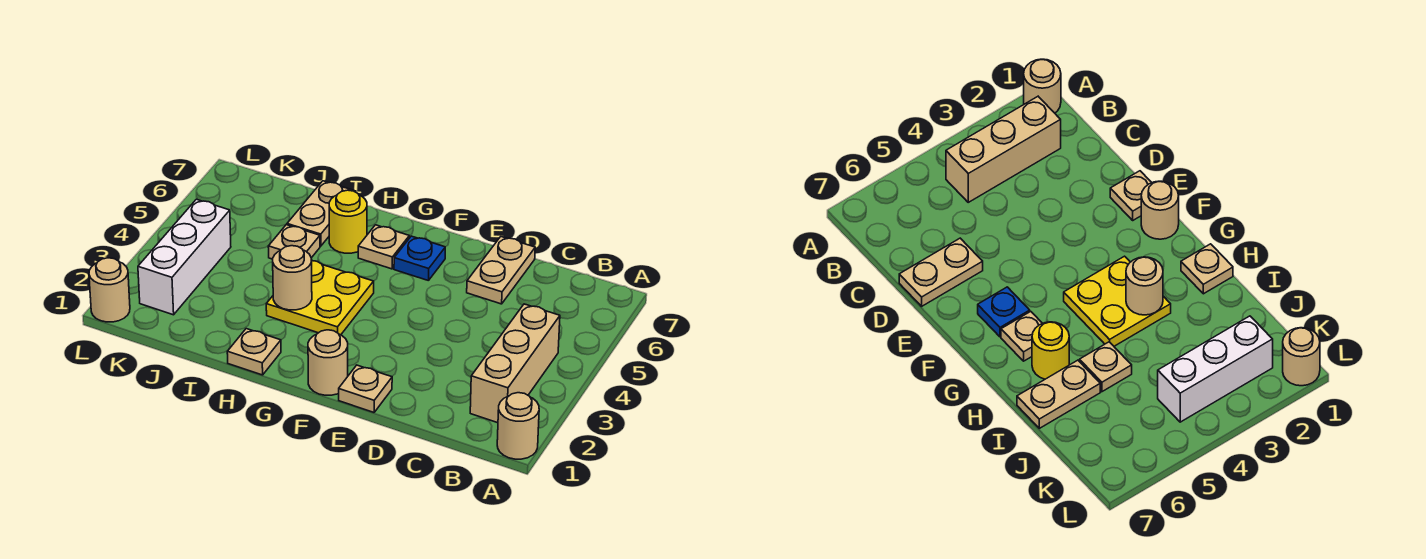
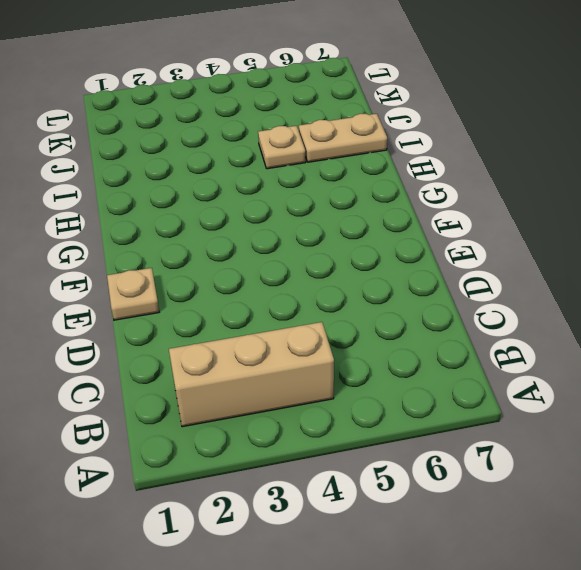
none -> tan 1x1 round brick [497,393,539,459]
none -> tan 1x2 plate [467,237,535,304]
none -> tan 1x1 round brick [308,330,348,395]

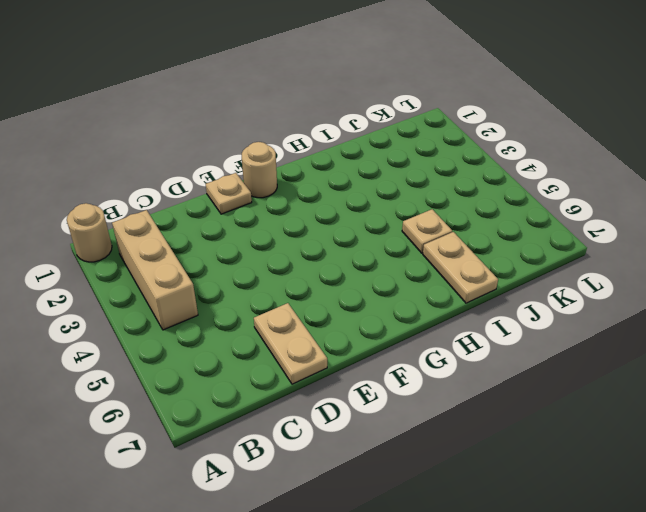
none -> blue 1x1 plate [394,236,445,281]
none -> yellow 2x2 plate [266,261,374,335]
none -> tan 1x1 plate [358,225,409,269]

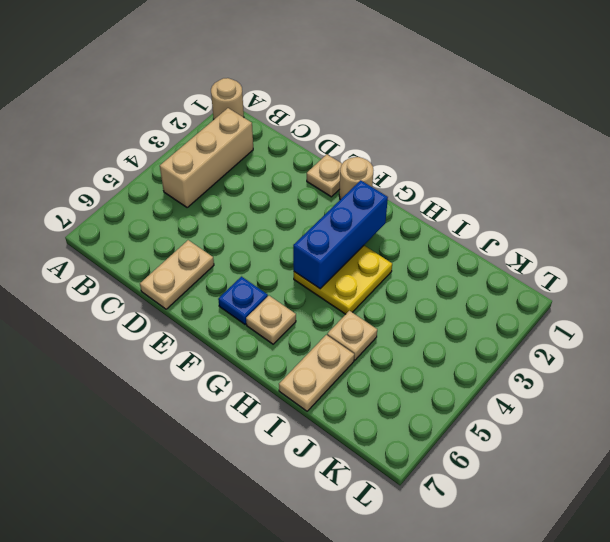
blue 1x3 brick [293,180,388,289] -> none
none -> tan 1x1 plate [227,329,281,375]
none -> yellow 1x1 round brick [329,190,367,253]
none -> white 1x3 brick [138,199,231,315]

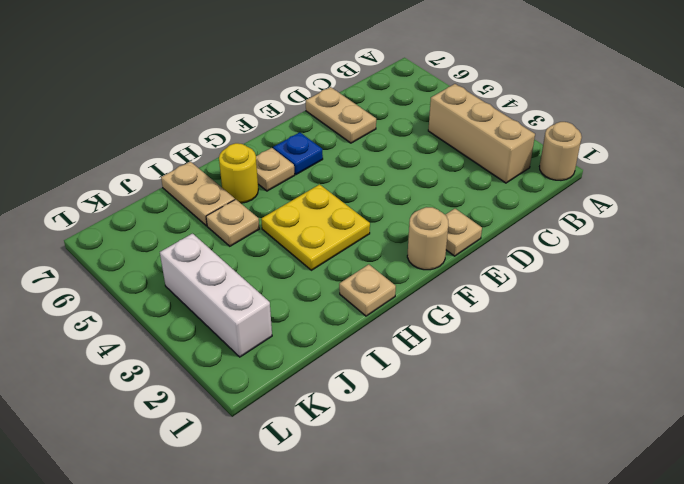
none -> tan 1x1 round brick [89,258,130,322]
none -> tan 1x1 round brick [273,246,312,310]

